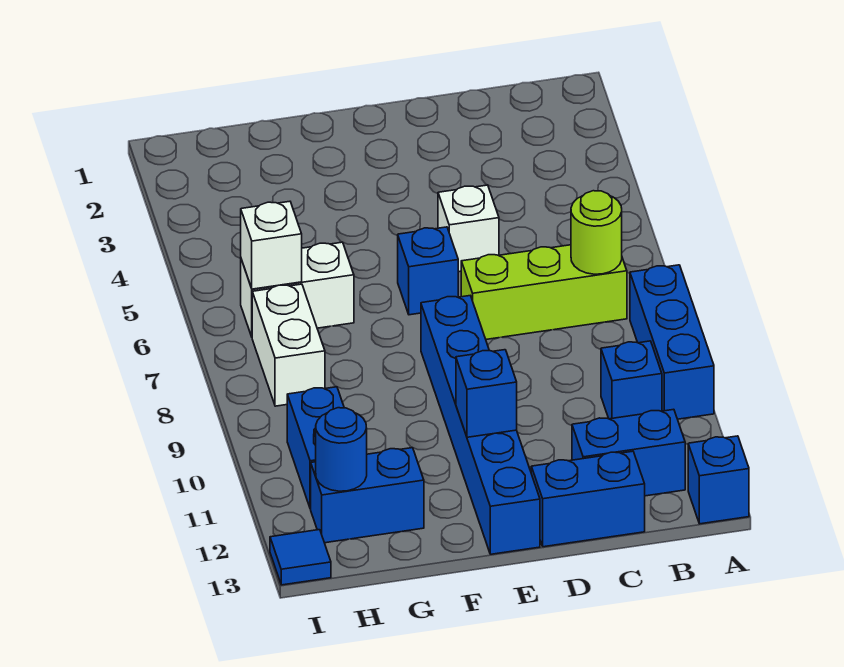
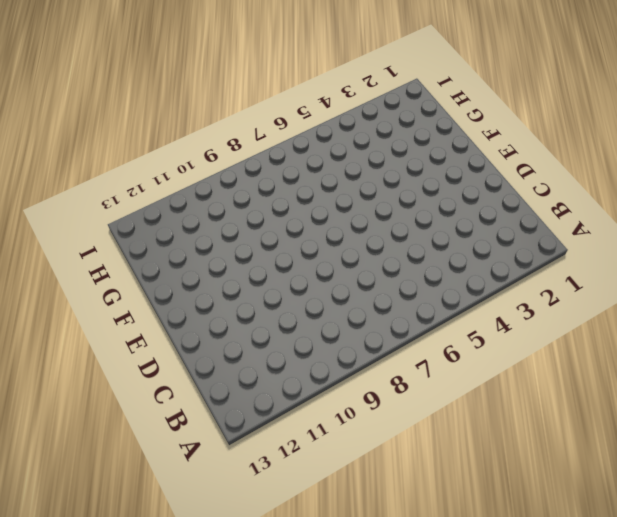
none -> blue 1x3 brick [630,265,714,419]
none -> blue 1x1 brick [688,436,749,524]
none -> lime 1x3 brick [461,245,627,339]

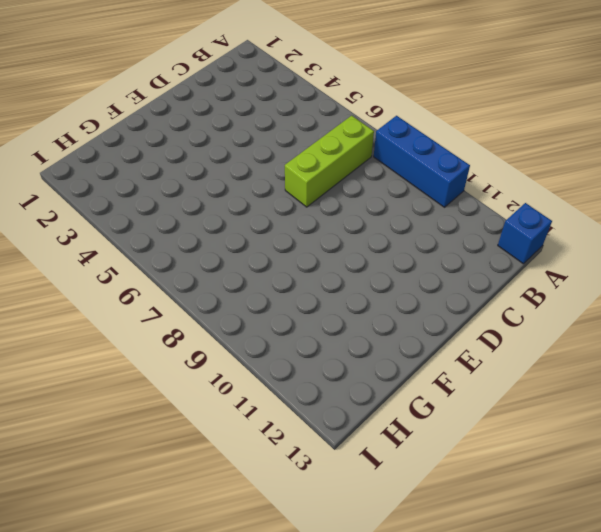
none -> blue 1x1 brick [601,341,662,419]
none -> blue 1x2 brick [572,409,685,496]
none -> blue 1x2 brick [531,451,645,547]

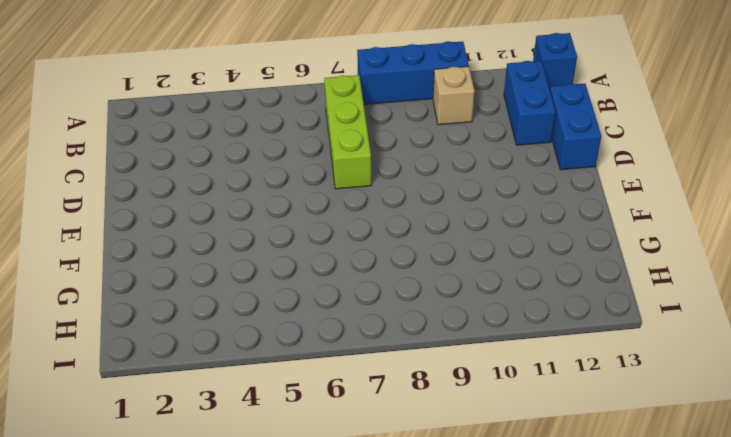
tan 1x1 brick [433,66,475,125] -> blue 1x1 brick [601,341,662,419]
none -> white 1x1 brick [438,185,499,272]
none -> blue 1x1 brick [398,227,458,315]
none -> blue 1x6 brick [421,296,540,554]

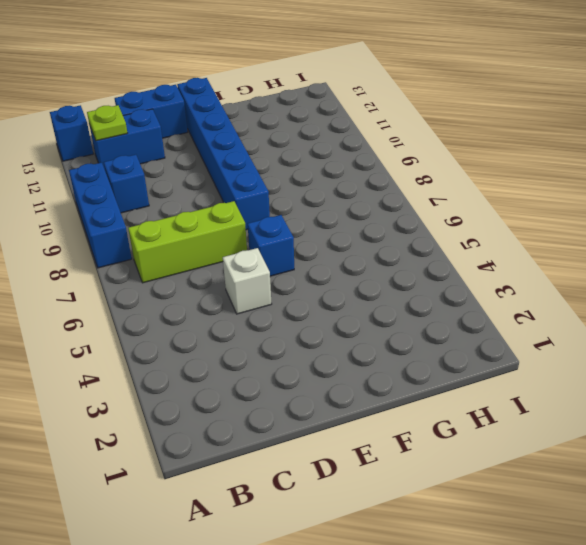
lime 1x1 plate [87,105,127,141] -> none
none -> white 1x2 brick [241,242,354,337]
none -> blue 1x2 brick [311,448,424,543]
none -> white 1x2 brick [252,284,325,406]

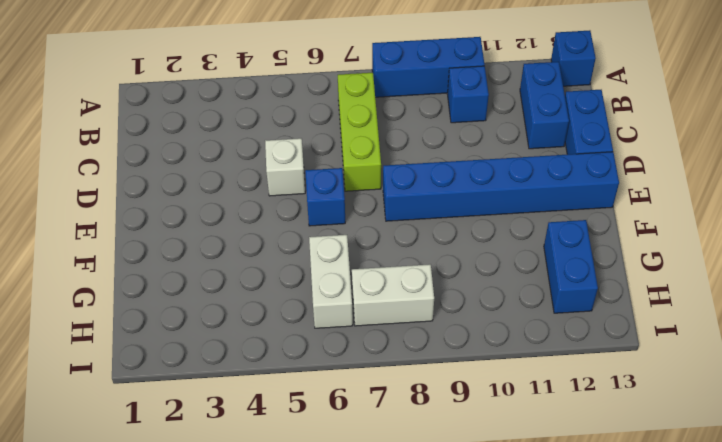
none -> blue 1x2 brick [287,387,344,509]
none -> blue 1x1 tile [270,530,331,585]
none -> lime 1x1 round brick [571,191,622,274]

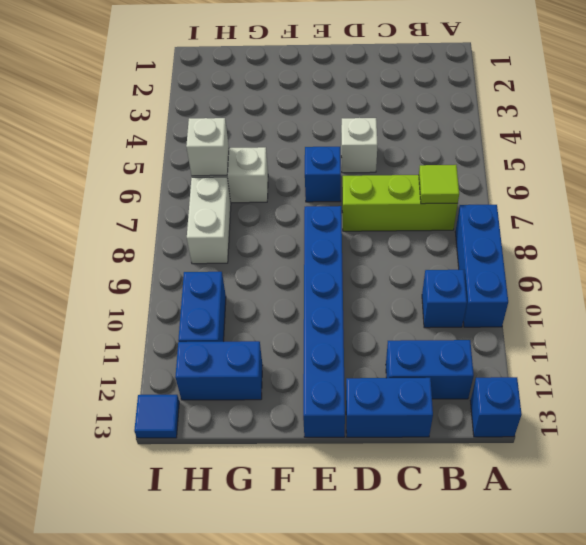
lime 1x1 tile [419,165,459,204] -> lime 1x1 round brick [571,191,622,274]
none -> blue 1x1 brick [456,350,517,437]
none -> blue 1x1 round brick [316,408,367,491]

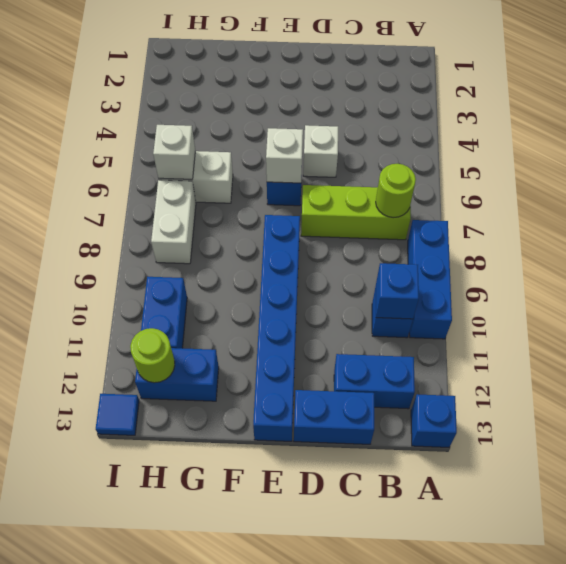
blue 1x1 brick [376,263,419,319] -> blue 1x1 brick moved to [456,350,517,437]
white 1x1 brick [266,128,303,183] -> none
lime 1x1 round brick [130,328,175,383] -> blue 1x1 round brick [316,408,367,491]

